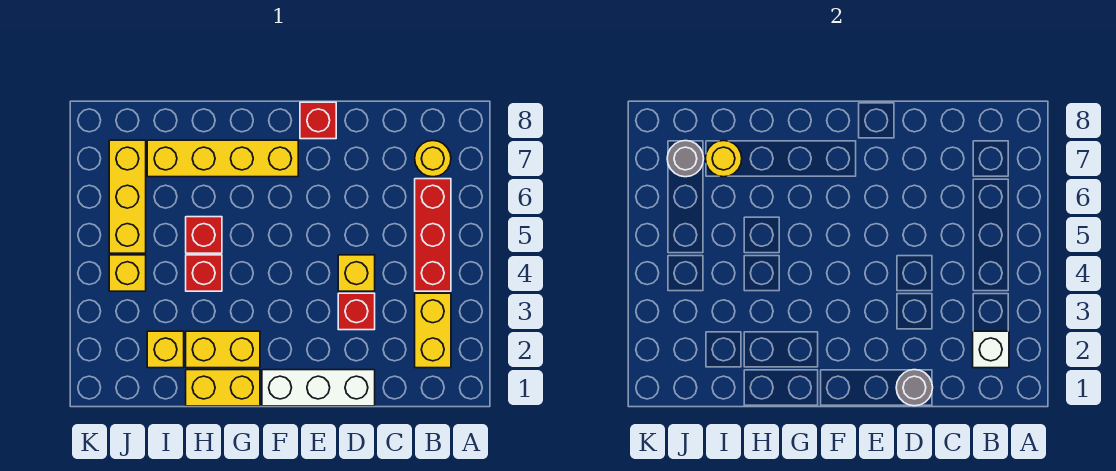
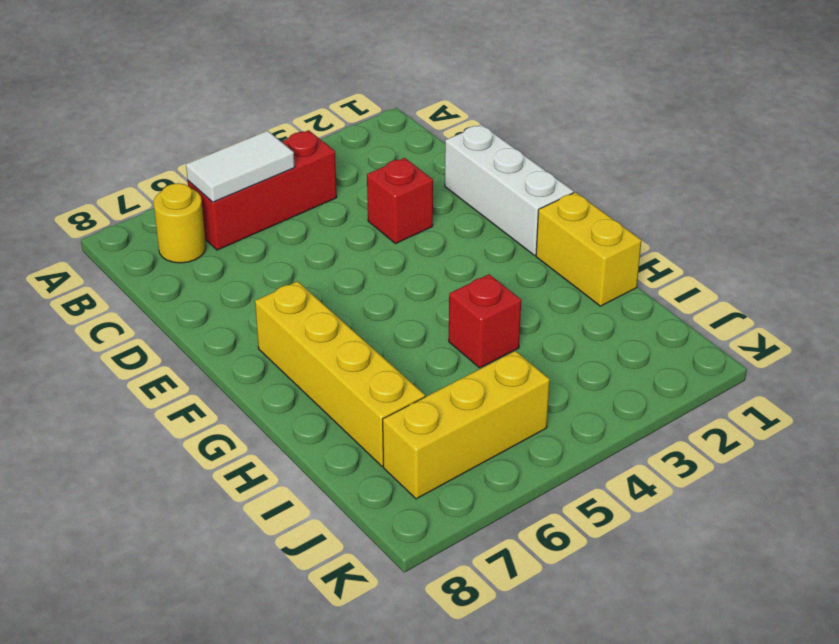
white 1x2 tile [186,131,295,202] -> none
none -> yellow 1x2 brick [415,293,451,368]
none -> yellow 1x1 brick [338,255,375,291]
none -> red 1x1 brick [300,102,336,139]

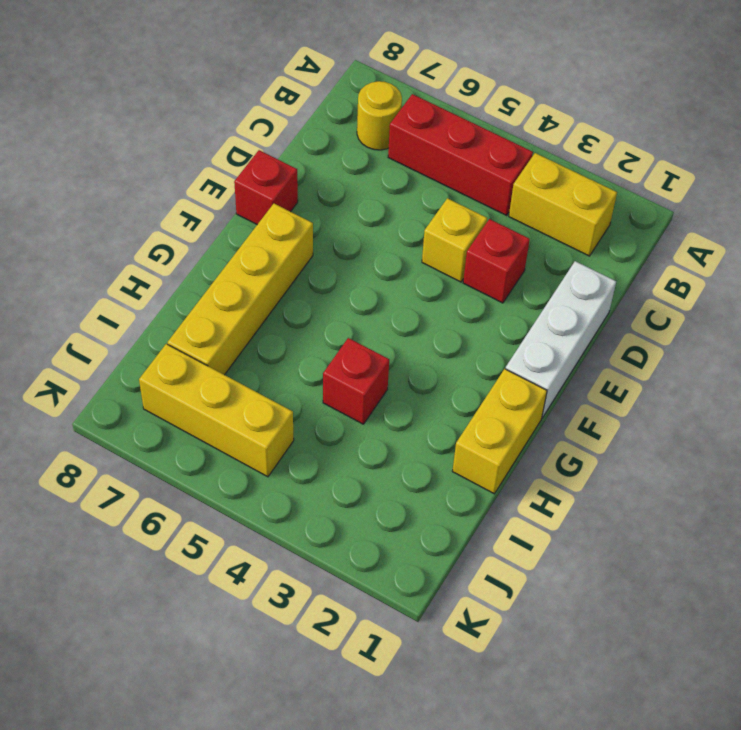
none -> yellow 1x2 brick [186,331,260,368]
none -> red 1x1 brick [186,217,222,253]
none -> yellow 1x1 brick [147,331,184,368]

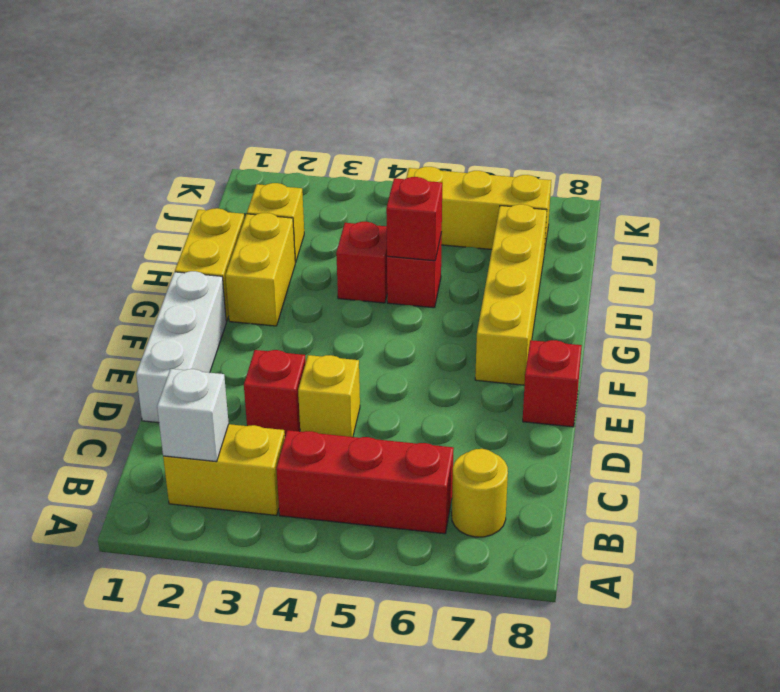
red 1x1 brick [386,177,442,261] -> none
none -> yellow 1x1 brick [109,255,146,291]
none -> grey 1x1 round brick [896,370,933,406]
none -> yellow 1x1 round brick [705,141,742,177]

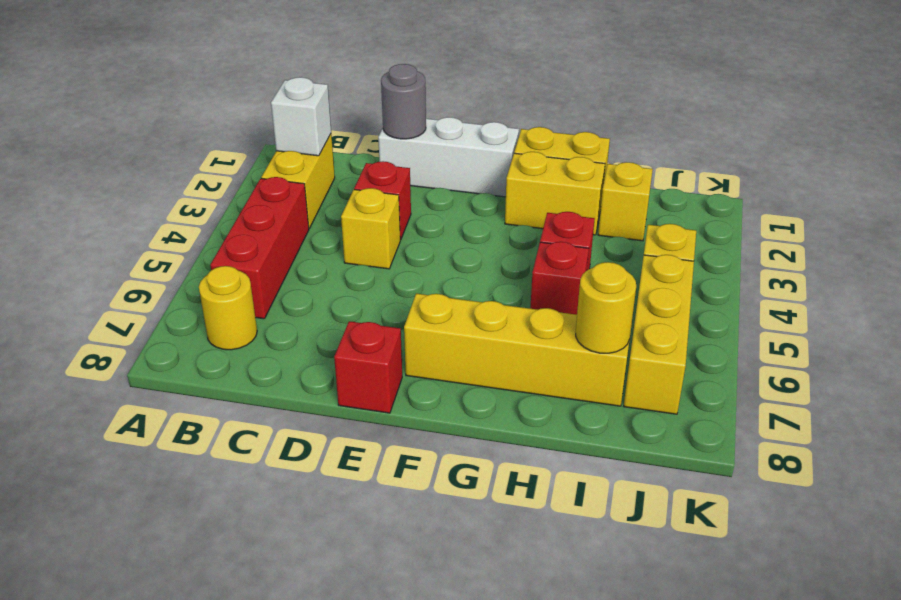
none -> grey 1x1 round brick [667,141,704,177]

